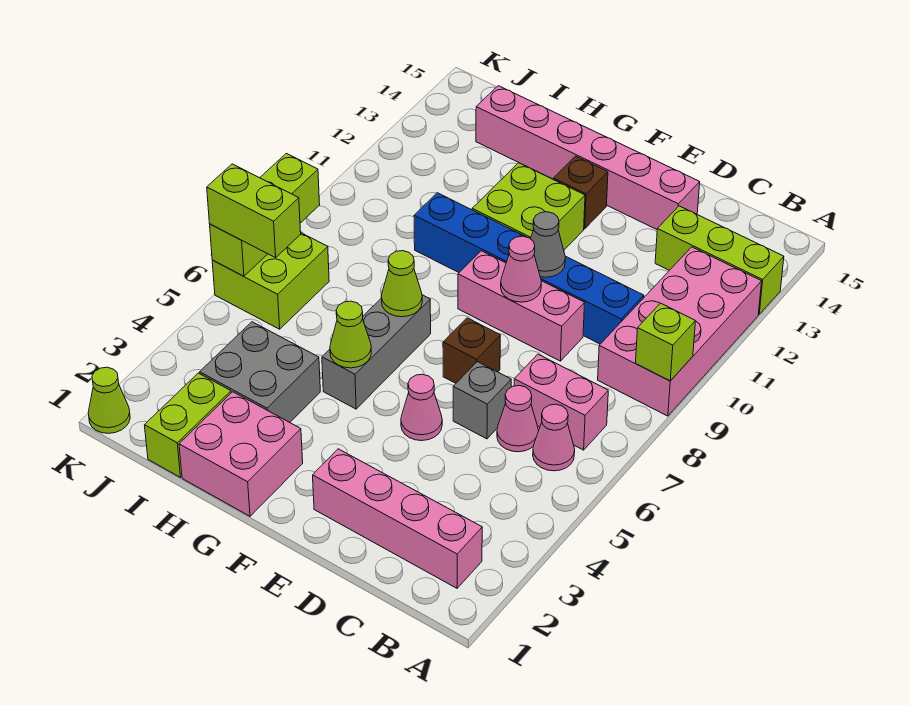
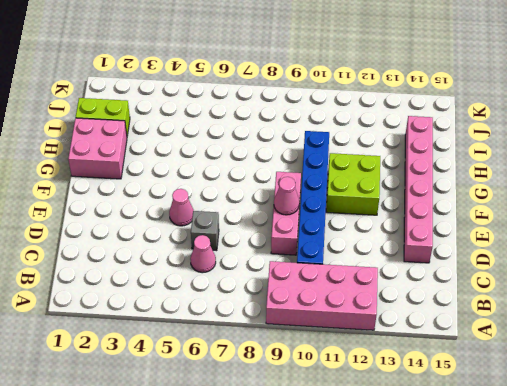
none -> lime 1x3 brick [655,206,784,314]
none -> pink 1x4 brick [313,449,482,588]
none -> pink 1x1 cone [533,404,575,471]

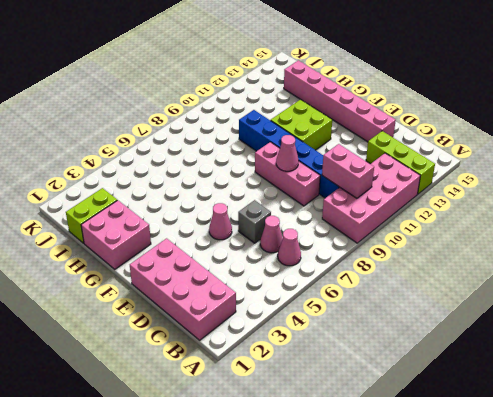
pink 2x4 brick [130,238,236,340] -> pink 1x4 brick [313,449,482,588]
pink 1x2 brick [322,144,374,198] -> pink 1x2 brick moved to [514,354,608,450]
none -> brown 1x1 brick [443,318,500,383]
none -> brown 1x1 brick [553,156,608,229]
none -> grey 1x3 brick [322,295,431,409]

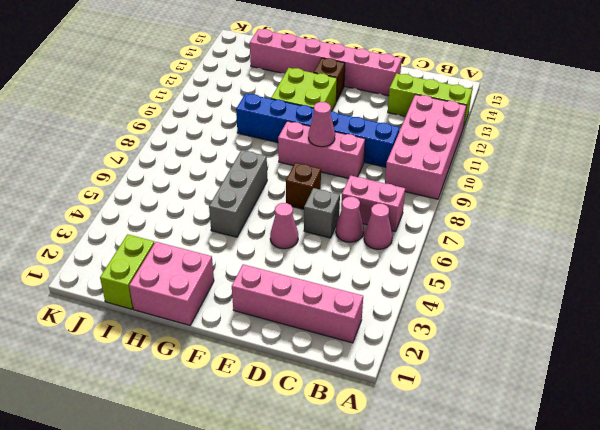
none -> grey 2x2 brick [200,322,320,422]
none -> lime 2x2 brick [212,233,329,329]
none -> lime 1x1 cone [88,367,130,433]

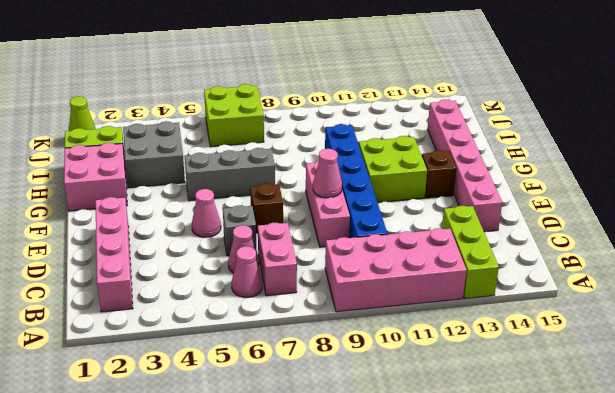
none -> lime 1x1 brick [636,303,695,381]
none -> grey 1x1 cone [531,212,565,277]
none -> lime 1x1 cone [330,301,371,368]

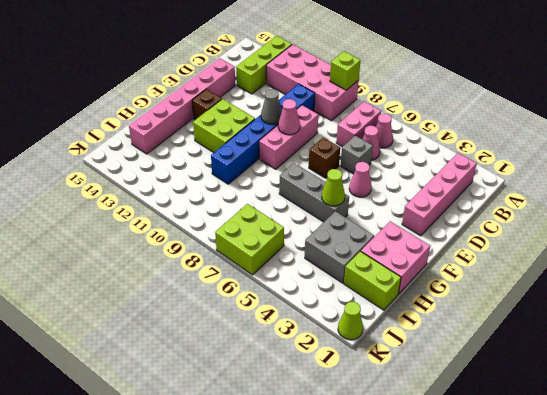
none -> lime 1x1 cone [381,251,422,317]
none -> lime 1x3 brick [210,153,320,276]
none -> lime 1x2 brick [207,164,301,258]

